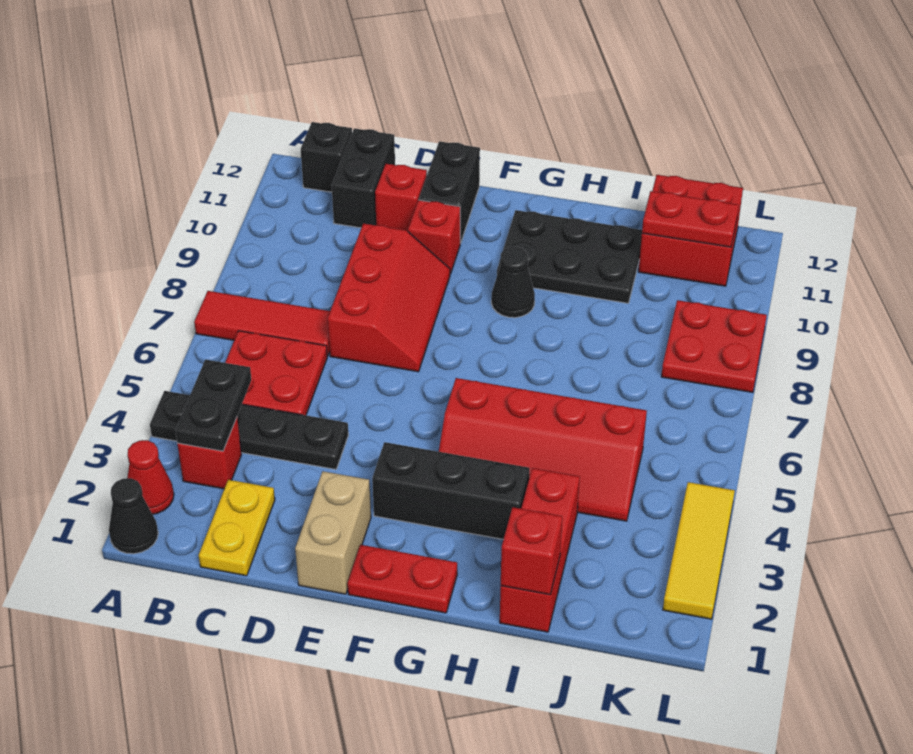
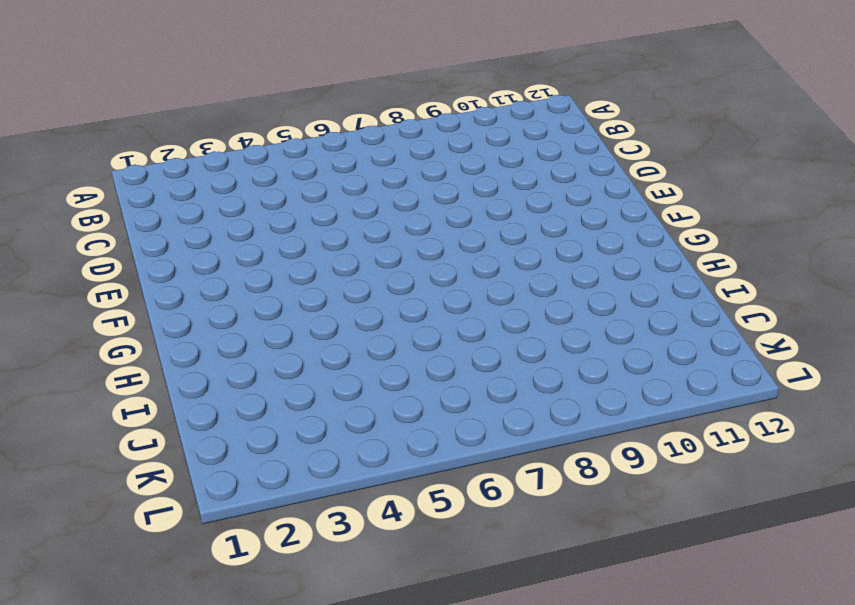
none -> black 1x1 cone [109,478,158,554]
none -> red 1x1 cone [127,440,174,514]
none -> black 1x4 plate [150,391,348,469]

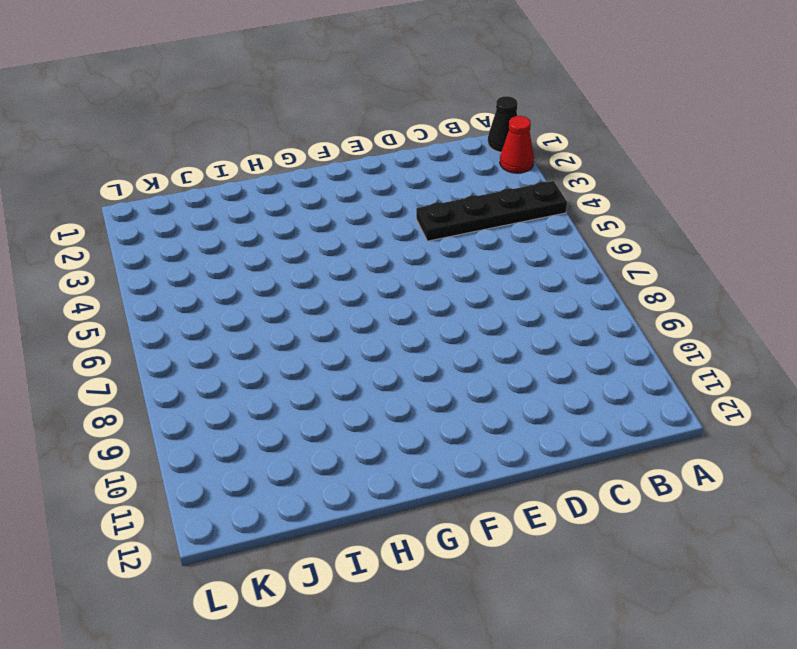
none -> red 1x3 tile [194,291,330,356]
none -> red 1x1 brick [177,418,242,489]
none -> red 2x2 plate [225,331,327,415]

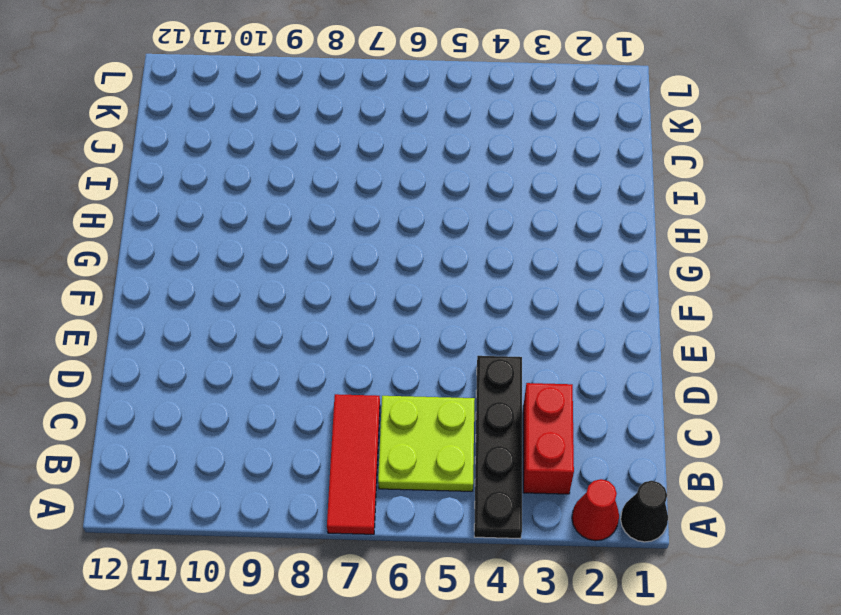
red 1x2 brick [523,383,574,494] -> red 1x1 brick [177,418,242,489]
lime 2x2 plate [378,396,475,491] -> red 2x2 plate [225,331,327,415]
none -> black 1x1 brick [301,122,352,192]
none -> yellow 1x2 plate [199,480,275,576]
none -> black 1x2 brick [332,128,395,228]

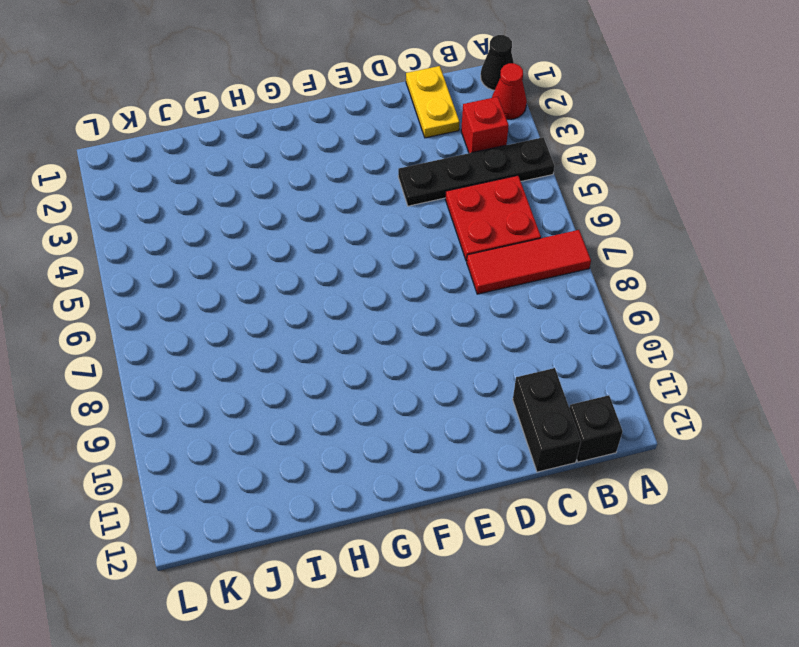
none -> red 2x3 slope [328,223,450,372]
none -> red 1x1 brick [375,164,427,231]
none -> tan 1x2 brick [295,471,371,594]

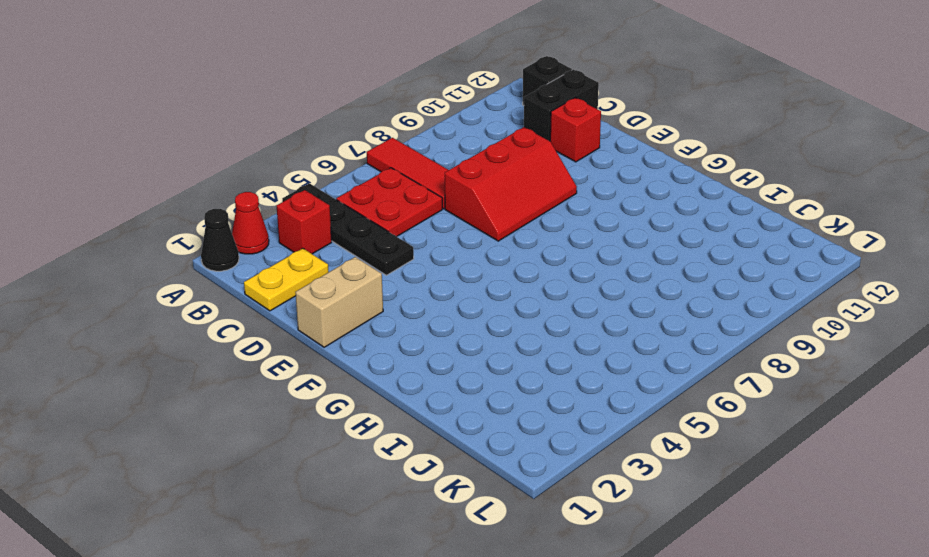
none -> red 1x1 brick [408,200,460,274]
none -> black 1x2 brick [419,141,480,243]
none -> red 1x2 plate [348,545,457,613]

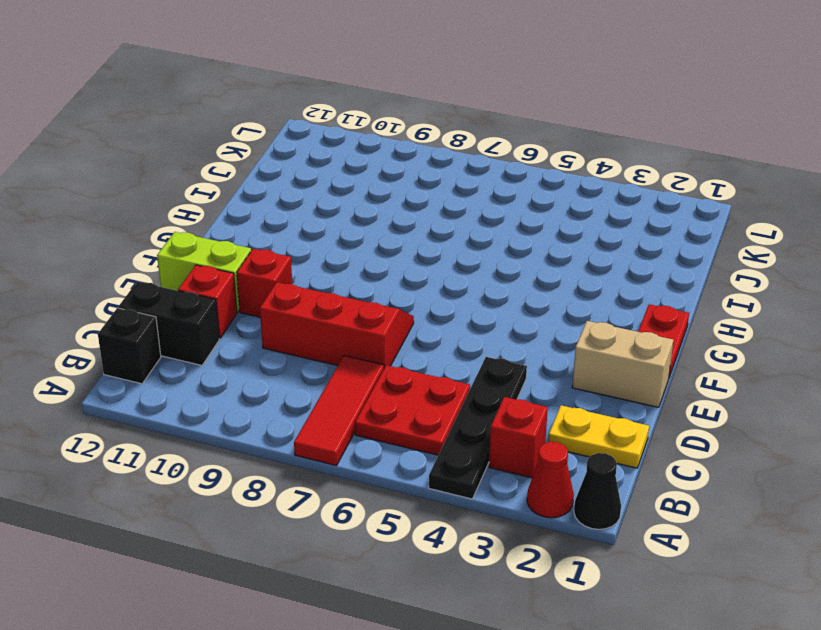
lime 1x2 brick [157,232,251,312] -> black 1x2 brick [419,141,480,243]
none -> black 1x3 brick [372,442,530,539]
none -> red 2x4 slope [439,378,647,521]
none -> black 1x1 cone [491,247,535,318]

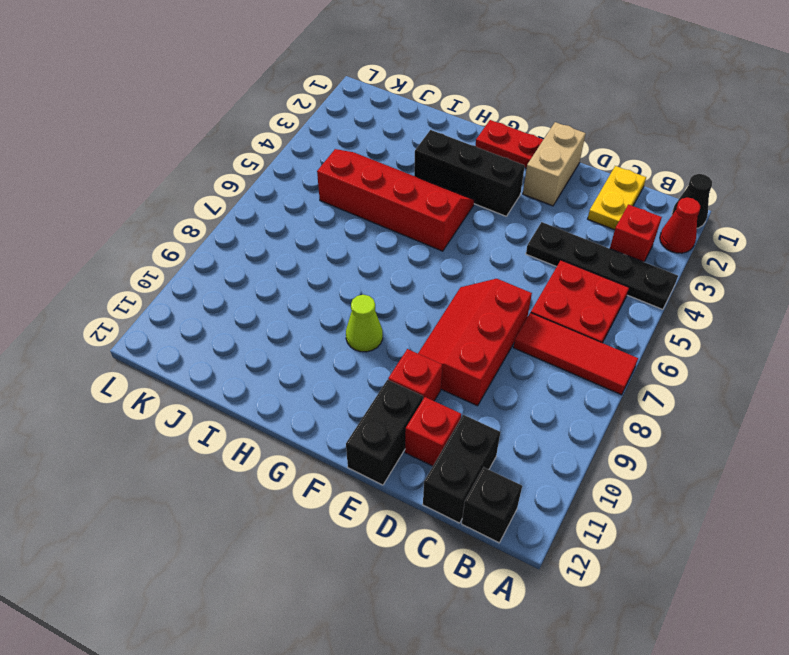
lime 1x1 cone [346,295,383,352] -> black 1x1 cone [491,247,535,318]
none -> black 2x3 plate [497,210,642,303]
none -> red 1x3 brick [500,468,580,632]
none -> red 2x2 brick [639,175,743,286]

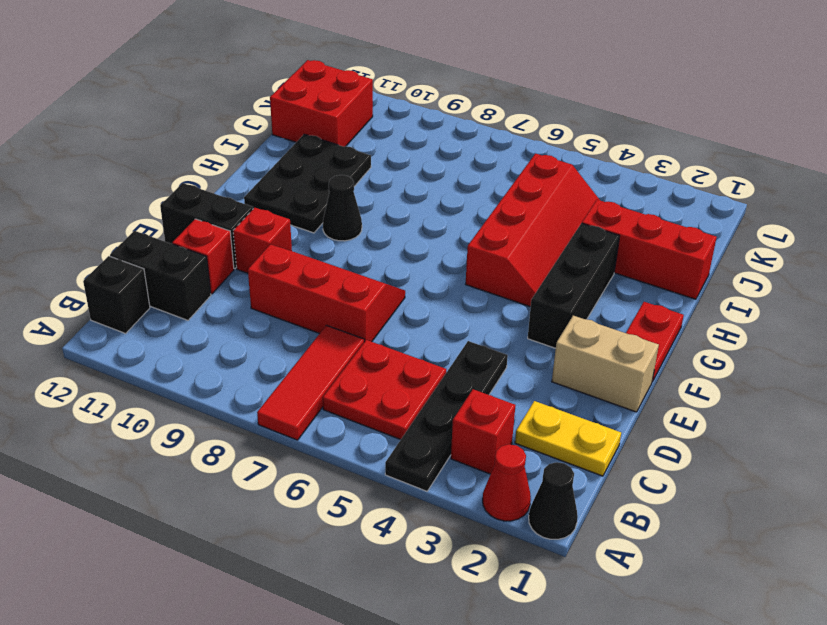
none -> red 2x2 plate [661,300,767,392]
none -> yellow 1x3 tile [663,482,735,619]
none -> black 1x2 plate [175,360,251,451]

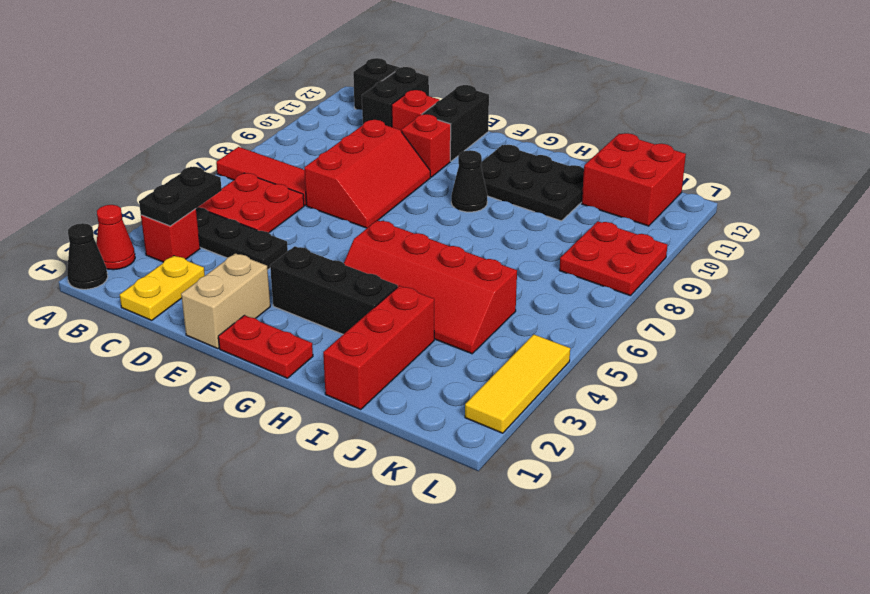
none -> red 1x1 brick [501,507,562,595]
none -> red 1x2 plate [642,191,739,247]

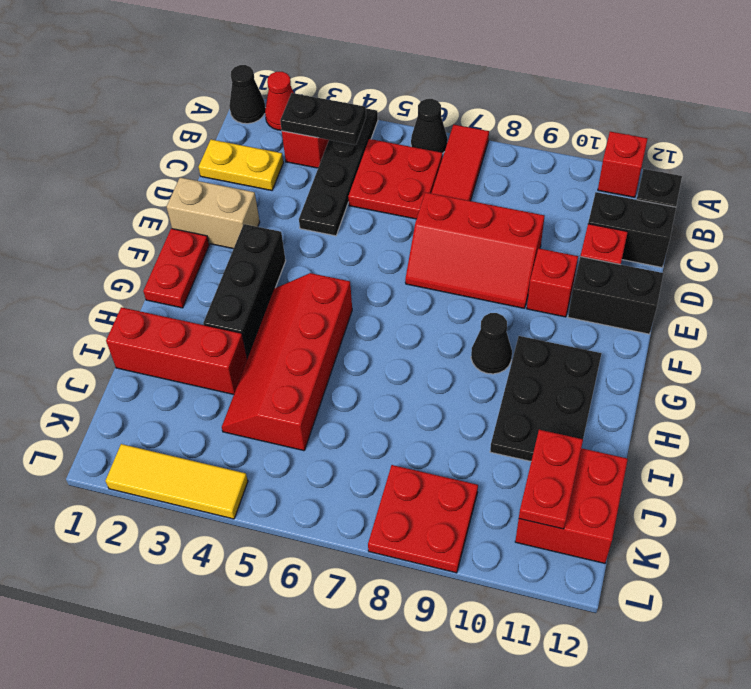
black 1x1 cone [411,99,448,154] -> none
red 1x1 brick [598,132,647,197] -> red 1x1 brick moved to [501,507,562,595]

